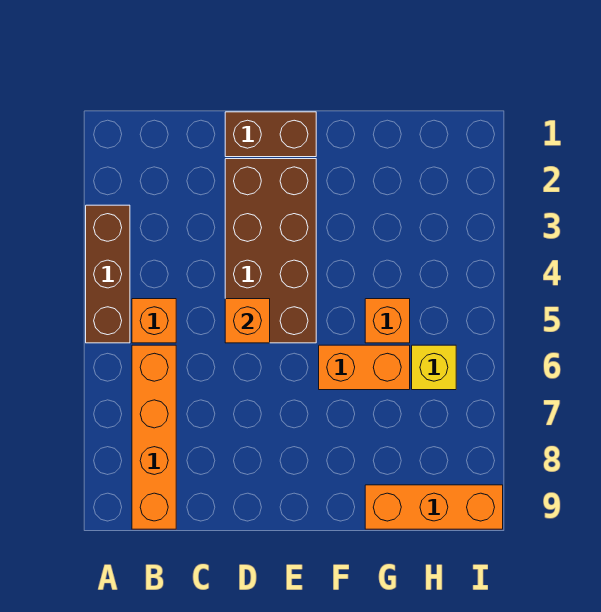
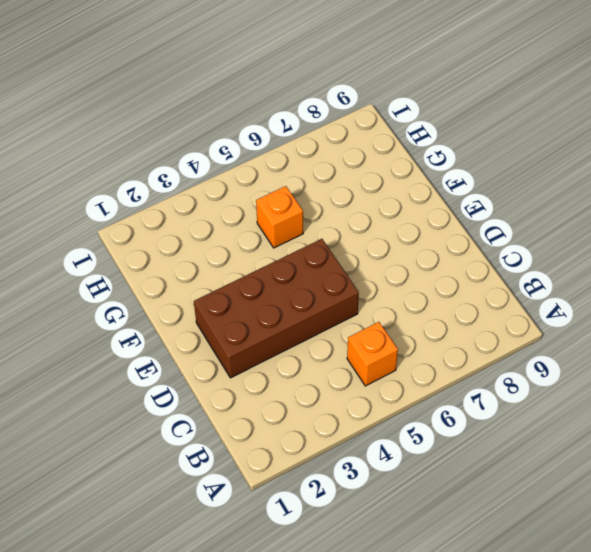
none -> brown 1x3 brick [86,205,130,343]
none -> orange 1x4 brick [132,345,176,529]

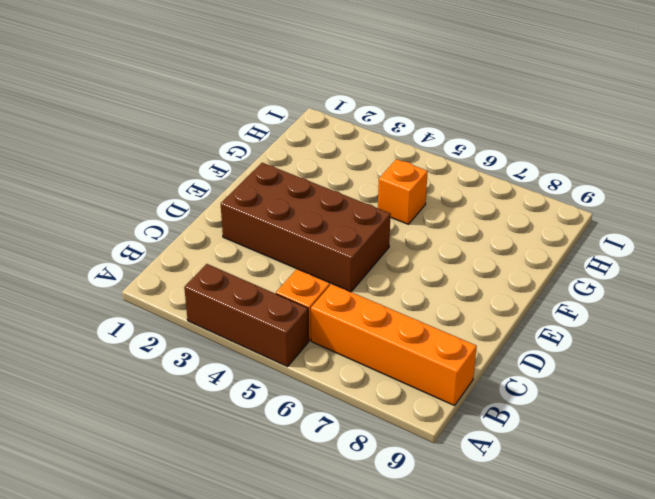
none -> brown 1x2 brick [225,112,316,157]
none -> orange 1x2 brick [319,345,410,390]

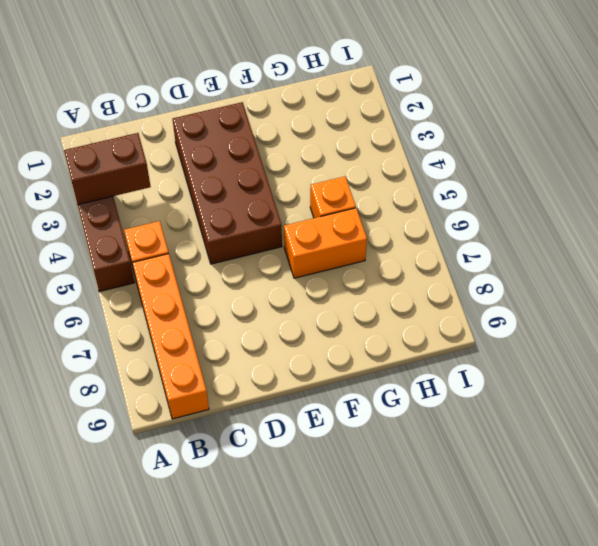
brown 1x2 brick [64,133,151,205] -> brown 1x2 brick moved to [225,112,316,157]
none -> orange 1x3 brick [365,485,503,529]
none -> yellow 1x1 brick [412,345,456,390]

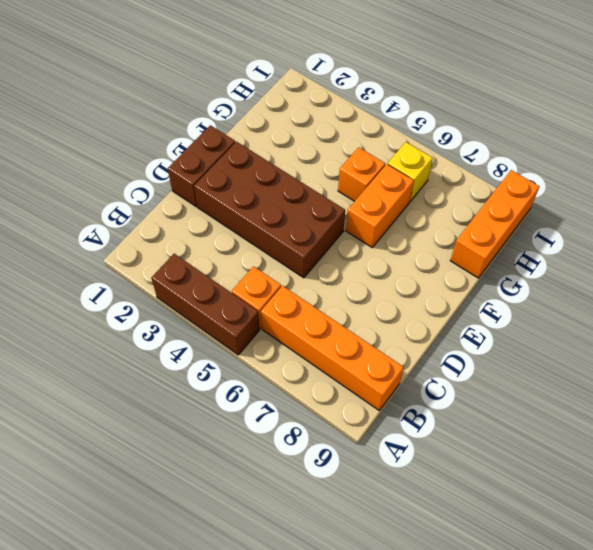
none -> orange 1x1 brick [225,299,270,343]

